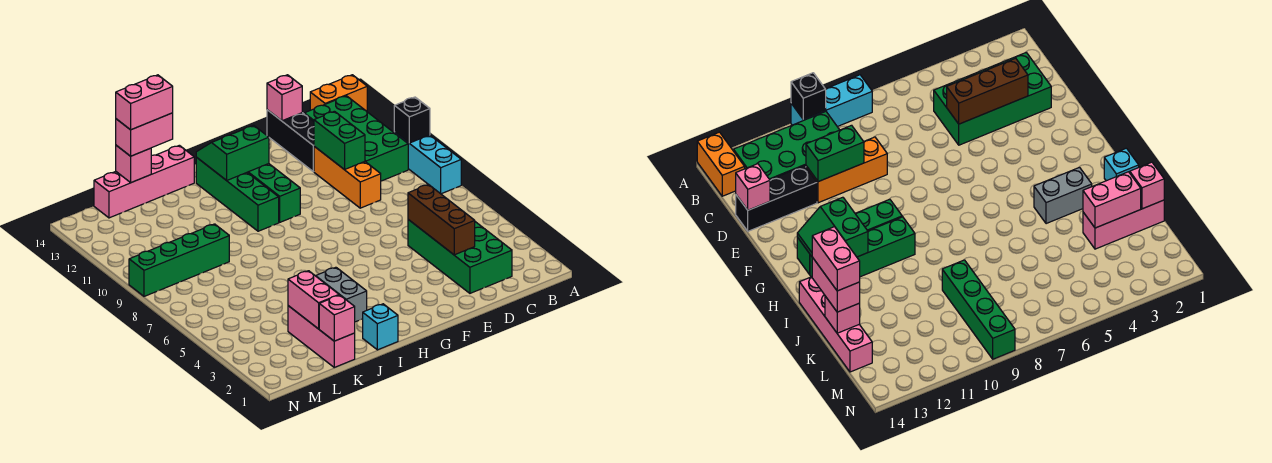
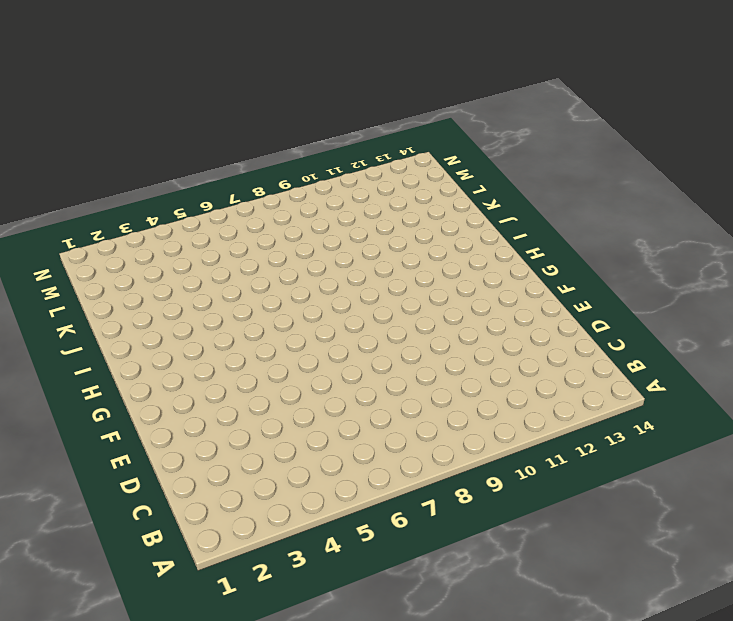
none -> cyan 1x3 brick [394,132,461,194]
none -> orange 1x2 brick [310,75,367,111]
none -> green 2x4 brick [304,96,408,181]

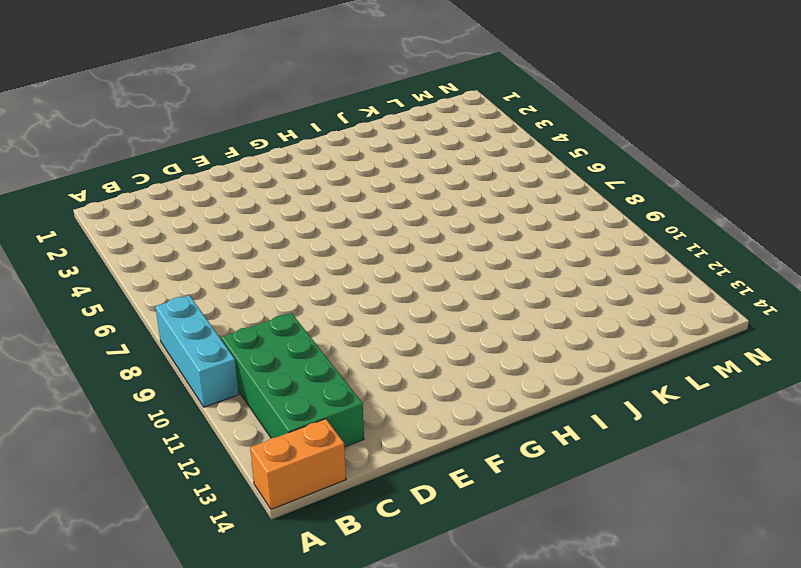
none -> green 2x4 brick [408,220,512,293]
none -> orange 1x3 brick [314,146,381,208]
none -> black 1x3 brick [267,110,314,172]

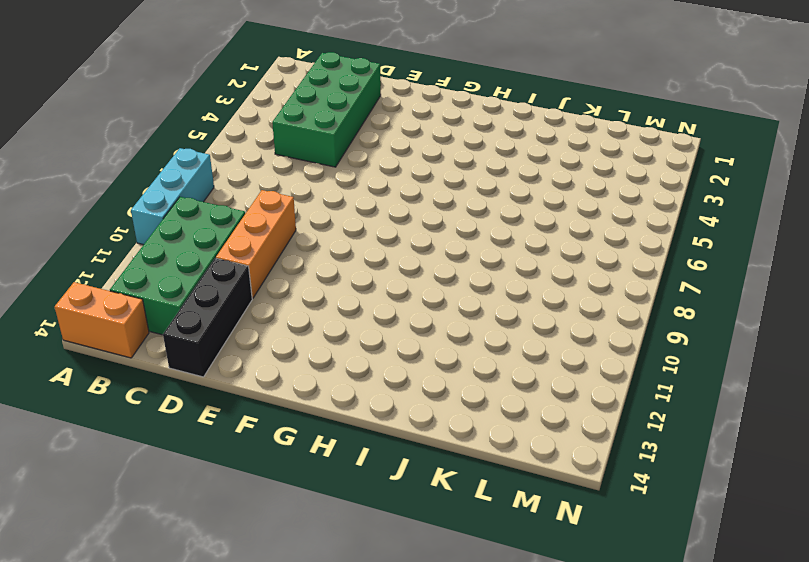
none -> green 1x4 brick [247,164,300,222]
none -> green 1x4 brick [196,157,279,231]
none -> cyan 1x1 brick [363,304,398,350]

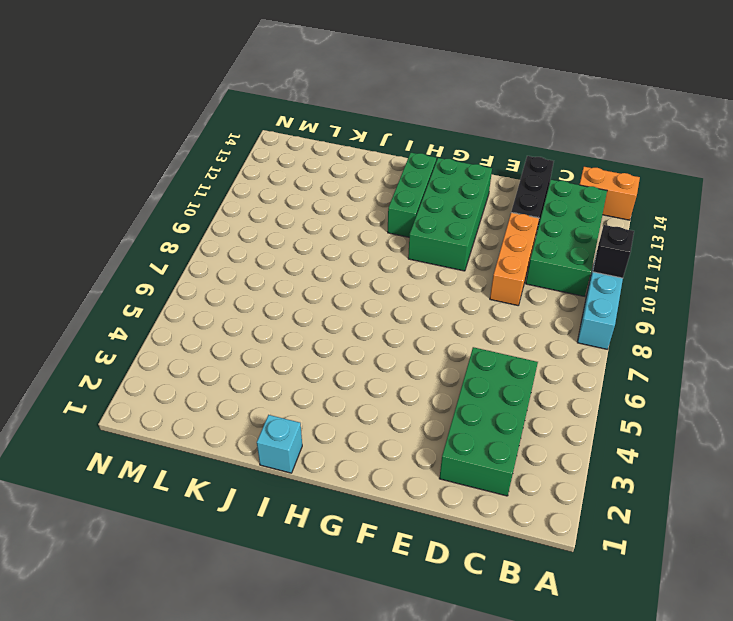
green 2x4 brick [408,158,492,271] -> green 1x4 brick [247,164,300,222]
green 1x3 brick [388,153,436,237] -> green 1x4 brick [196,157,279,231]
none -> grey 1x2 brick [316,267,367,322]
none -> pink 1x4 brick [94,145,194,218]
none -> pink 1x3 brick [288,306,355,367]

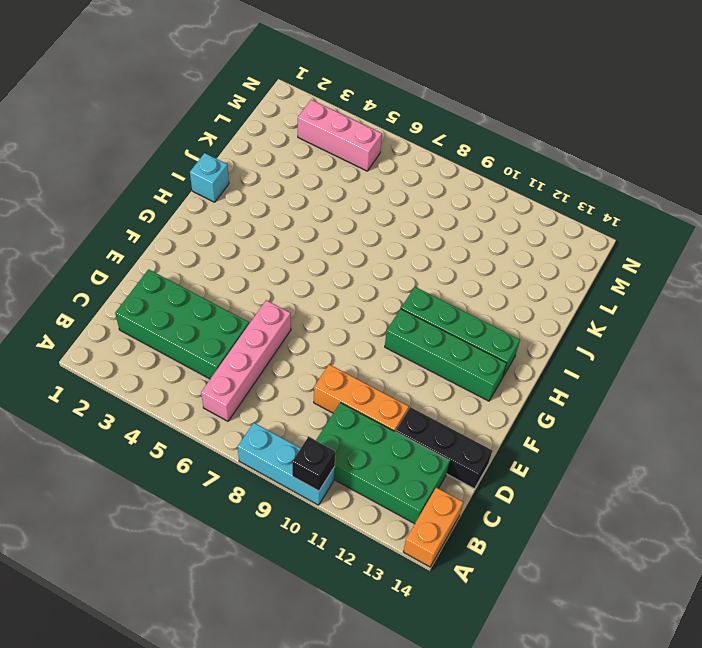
pink 1x4 brick [201,300,291,421] -> pink 1x4 brick moved to [94,145,194,218]
pink 1x3 brick [298,100,382,171] -> pink 1x3 brick moved to [288,306,355,367]
none -> grey 1x2 brick [316,267,367,322]
none -> green 1x4 brick [129,224,229,296]
none -> brown 1x3 brick [408,184,475,255]

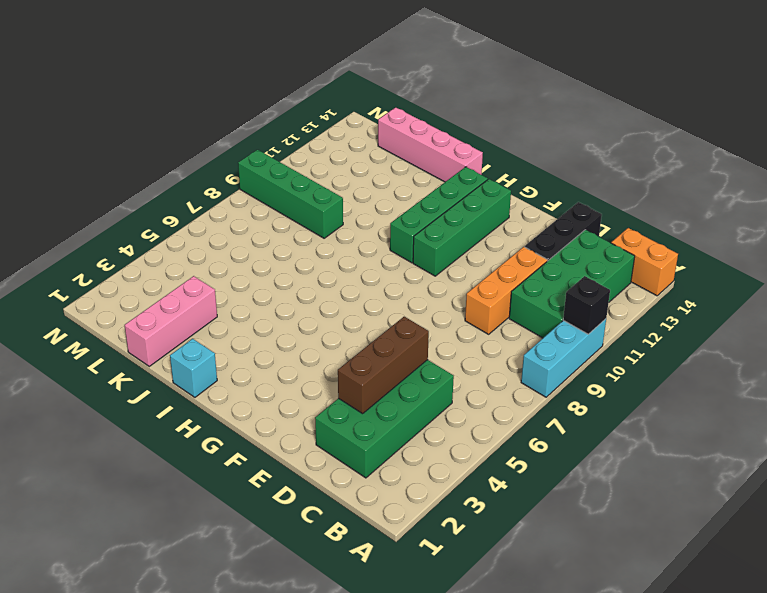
none -> grey 1x2 brick [316,267,367,322]
none -> green 1x2 brick [314,111,365,170]
none -> pink 1x1 brick [267,75,302,121]

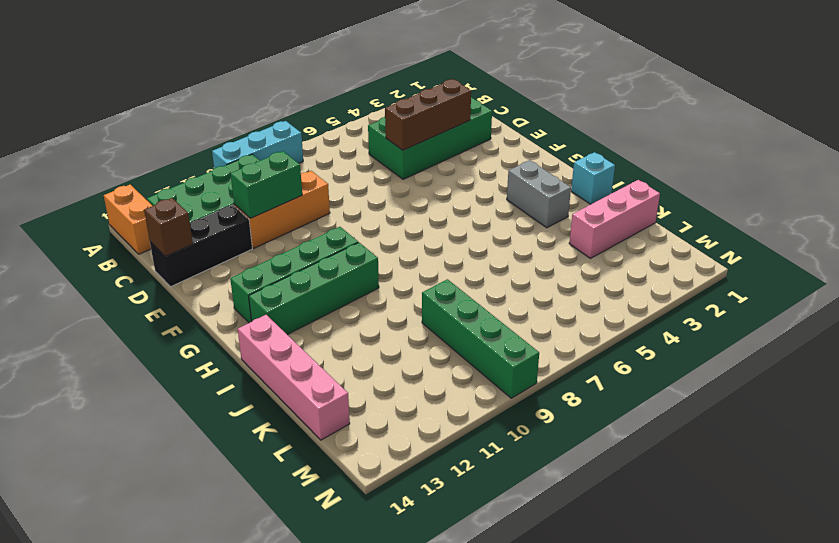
brown 1x1 brick [144,198,193,256] -> pink 1x1 brick [267,75,302,121]
grey 1x2 brick [507,160,571,228] -> grey 1x2 brick turned to [316,267,367,322]
none -> black 1x1 brick [394,97,430,143]
none -> green 2x2 slope [196,125,269,180]
none -> pink 1x1 brick [319,295,355,341]

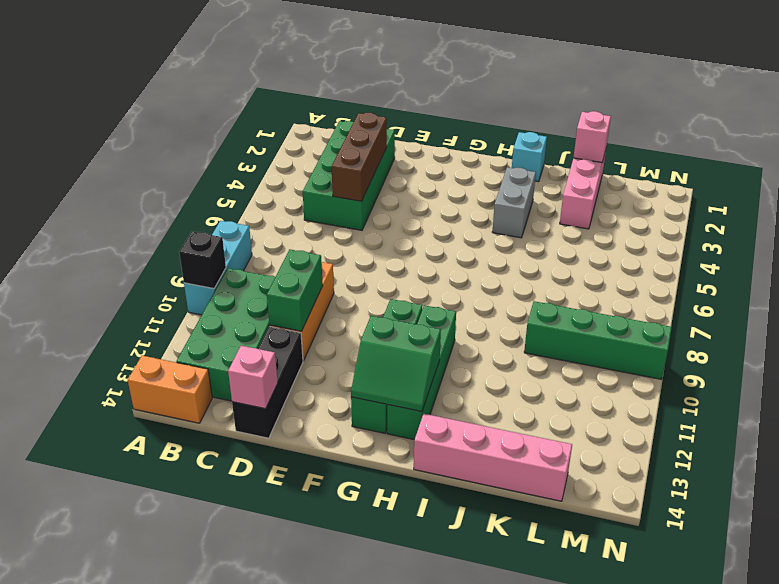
none -> pink 1x2 brick [288,271,339,329]
none -> pink 1x1 brick [116,145,151,183]
none -> pink 1x2 brick [116,113,173,156]

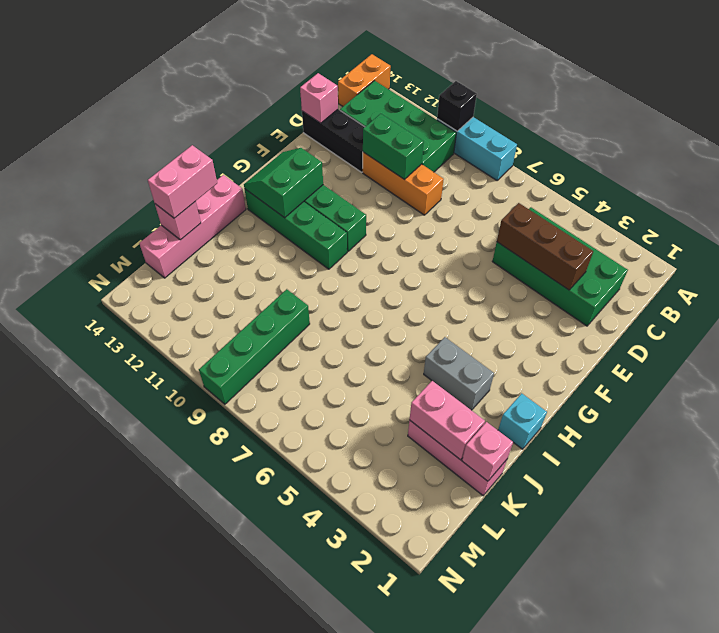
none -> pink 1x2 brick [116,75,173,130]

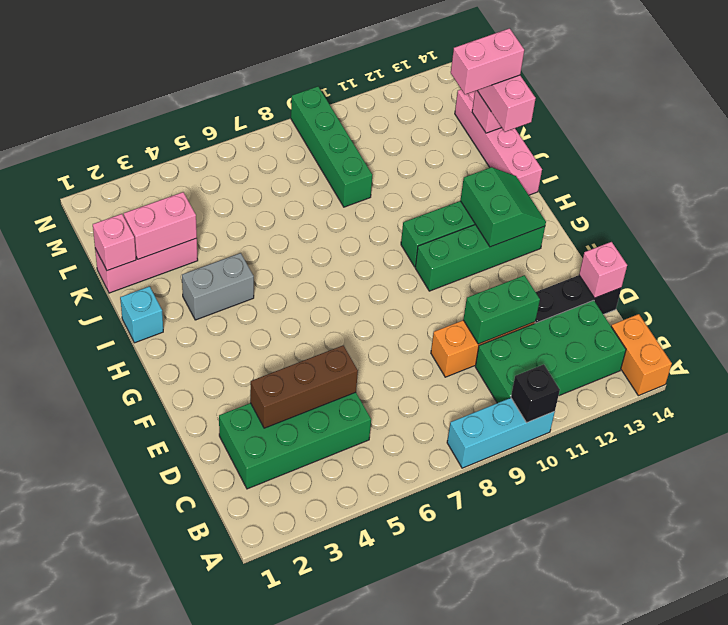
pink 1x2 brick [451,28,524,94] -> pink 1x2 brick turned to [116,75,173,130]

